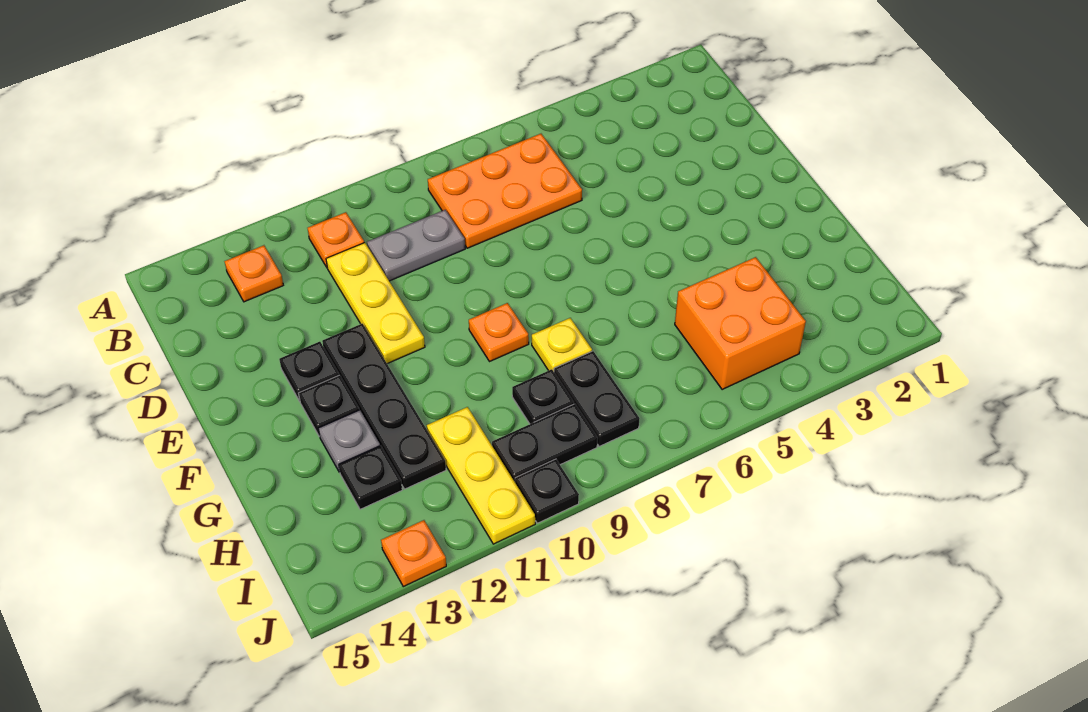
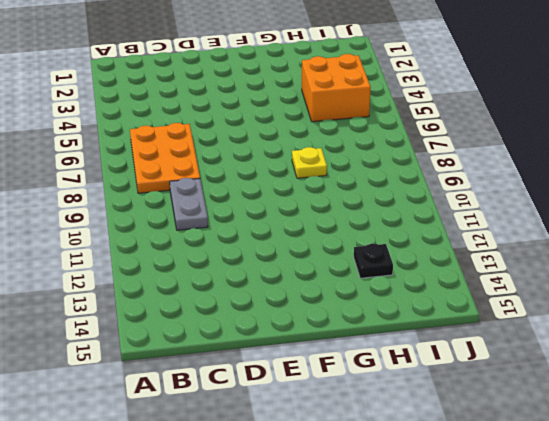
none -> orange 1x1 plate [308,212,364,267]
none -> orange 1x1 plate [224,245,283,302]
none -> yellow 1x3 plate [326,243,425,364]

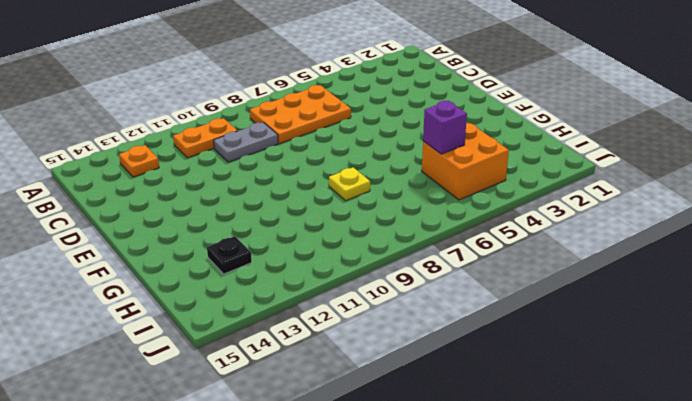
orange 1x2 plate [173,118,237,158] -> orange 1x1 plate [308,212,364,267]
purple 1x1 brick [423,101,467,154] -> none
none -> yellow 1x3 plate [326,243,425,364]
none -> black 1x4 plate [322,324,446,489]
none -> black 1x1 plate [279,342,339,401]

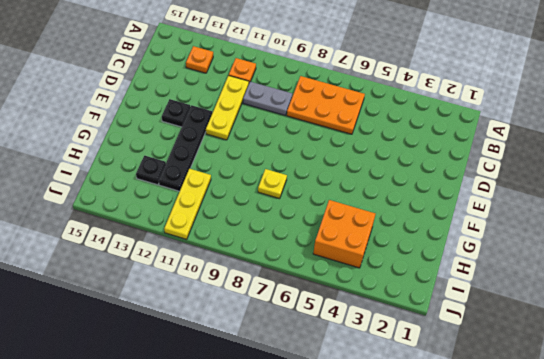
none -> orange 1x1 plate [469,303,529,362]
none -> black 1x1 plate [299,375,359,436]
none -> grey 1x1 plate [318,410,380,472]

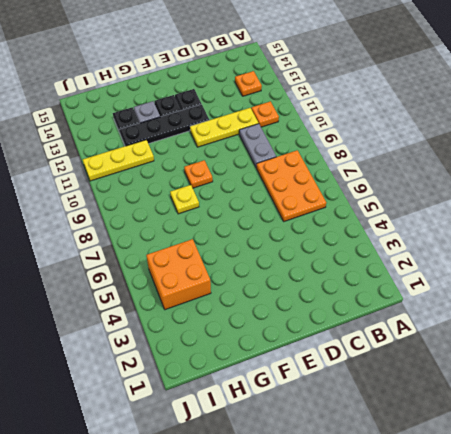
none -> black 1x2 plate [554,351,640,447]
none -> black 1x1 plate [512,369,574,424]
none -> black 1x2 plate [492,404,598,482]

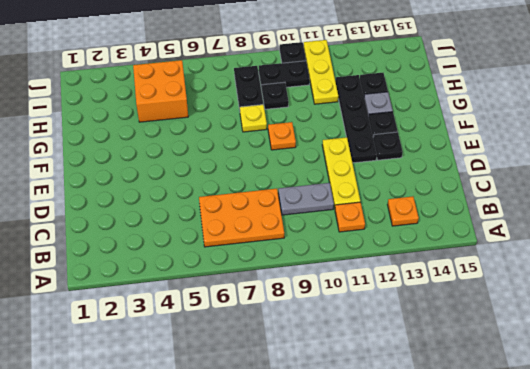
none -> orange 1x1 plate [381,520,446,587]

